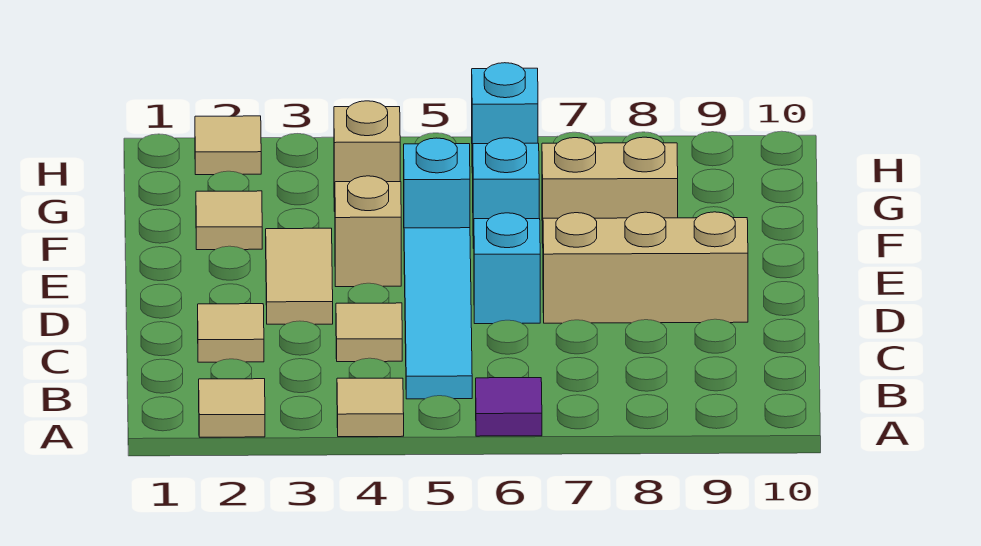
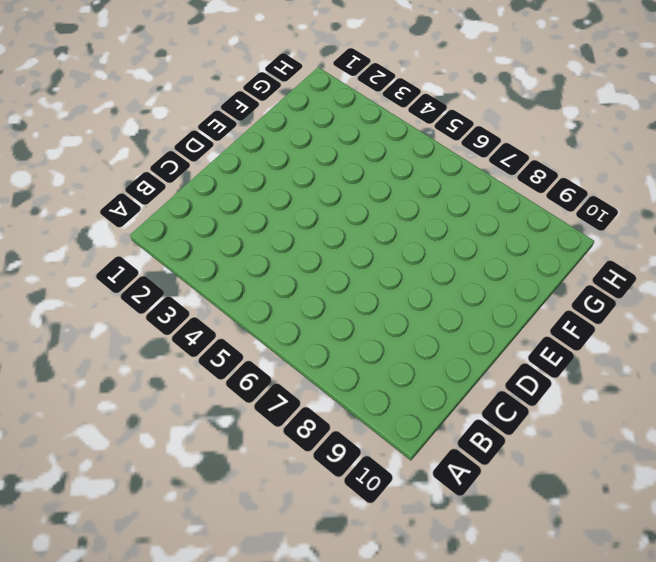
none -> tan 1x1 tile [199,379,265,437]
none -> tan 1x1 tile [337,378,404,437]
none -> purple 1x1 tile [476,378,542,436]

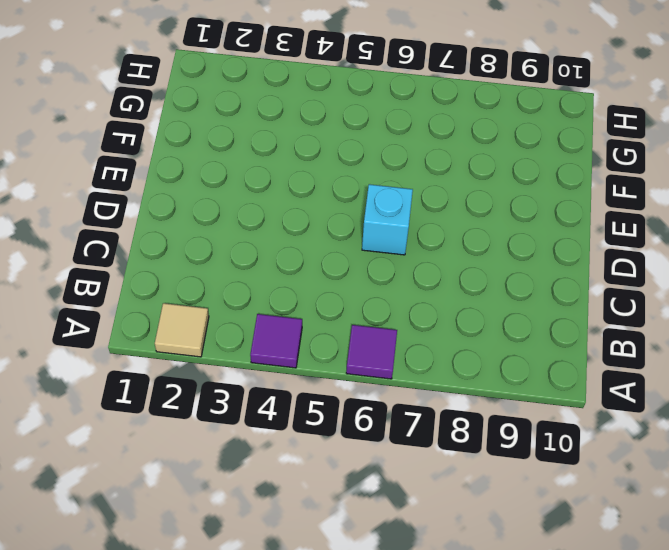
purple 1x1 tile [250,314,302,368] -> tan 1x1 tile [337,378,404,437]
none -> cyan 1x4 tile [404,228,472,399]
none -> tan 1x1 tile [198,304,264,362]
none -> tan 1x1 tile [336,303,402,362]

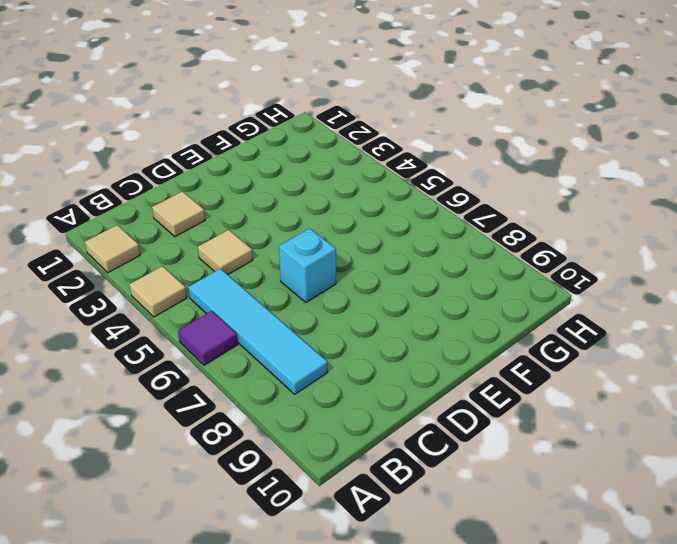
cyan 1x4 tile [188,269,328,394] -> cyan 1x4 tile turned to [404,228,472,399]
none -> tan 1x2 tile [266,228,333,324]
none -> tan 1x3 brick [543,212,748,323]
none -> tan 1x1 brick [335,176,401,287]

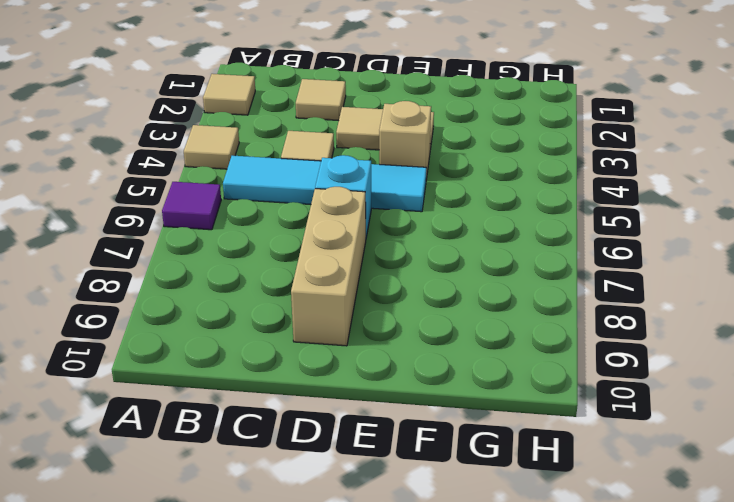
none -> tan 1x1 tile [196,191,262,250]
none -> cyan 1x1 brick [404,138,470,228]
none -> cyan 1x1 brick [473,138,539,248]

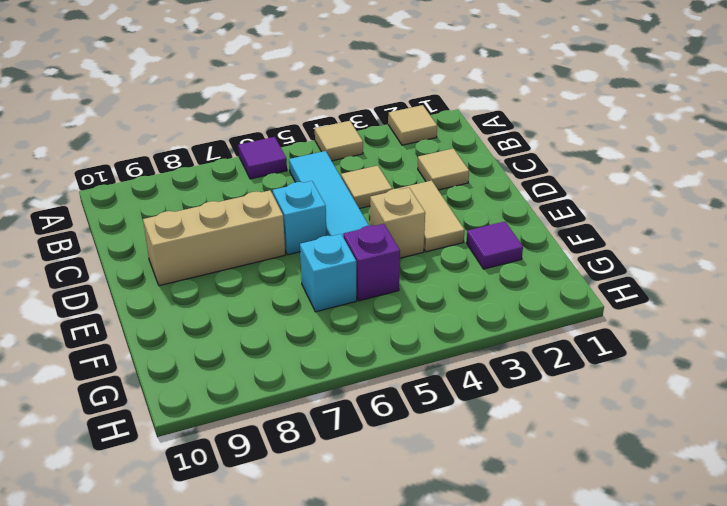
purple 1x1 tile [466,221,523,269] -> tan 1x1 tile [196,191,262,250]
purple 1x1 brick [343,224,400,301] -> cyan 1x1 brick [404,138,470,228]
none -> tan 1x2 brick [542,137,678,243]
none -> tan 1x1 brick [334,101,400,211]
none -> tan 1x1 tile [195,116,261,175]

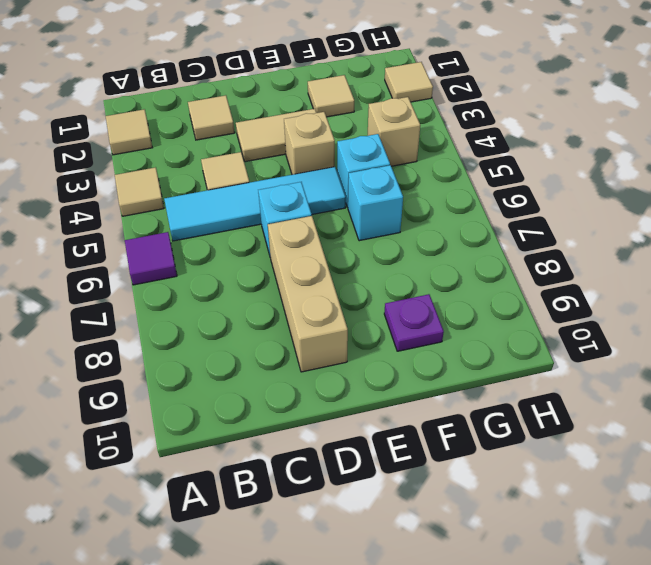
purple 1x1 plate [384,294,444,351] -> none
none -> tan 1x2 brick [542,137,678,243]
none -> cyan 1x1 brick [472,63,538,173]

